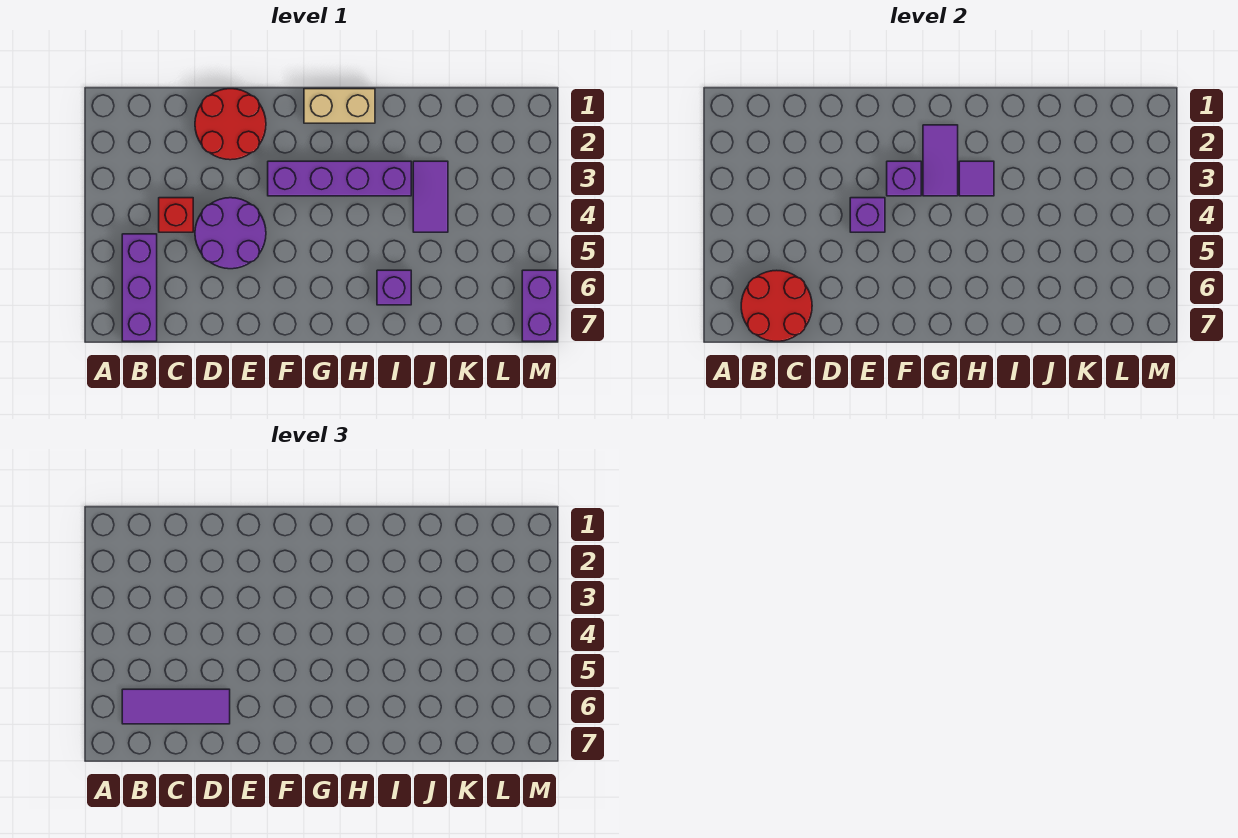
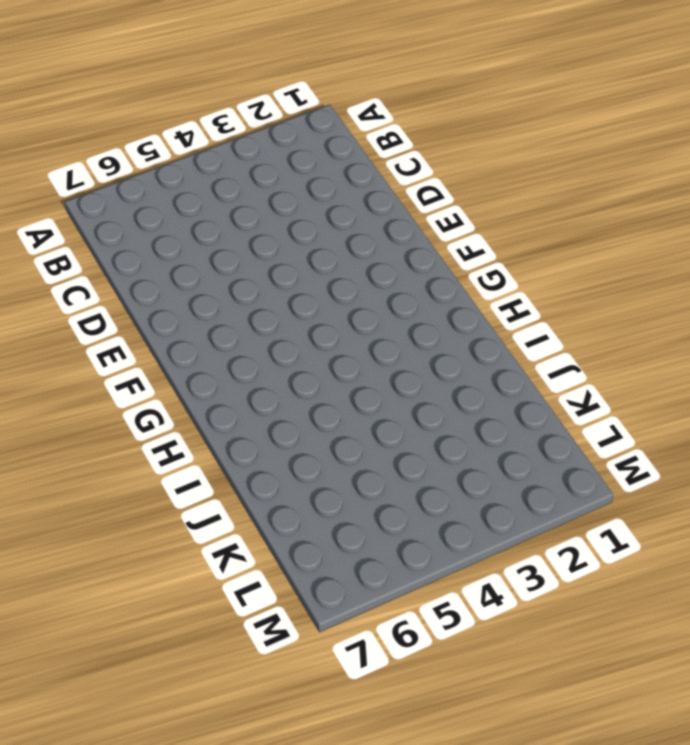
none -> purple 1x3 brick [122,234,157,341]
none -> red 1x1 brick [159,198,193,232]
none -> red 2x2 round brick [195,89,266,160]

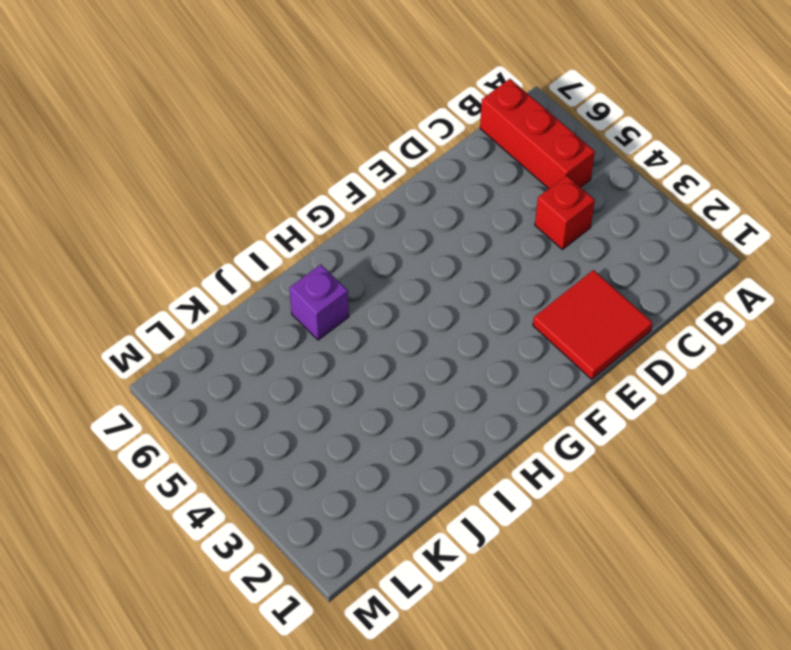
red 1x3 brick [480,79,595,189] -> purple 1x3 brick [122,234,157,341]
red 2x2 tile [533,270,653,379] -> red 2x2 round brick [195,89,266,160]
none -> purple 2x2 round brick [195,198,266,269]
none -> purple 1x4 brick [268,161,411,196]
none -> tan 1x2 brick [304,89,375,123]

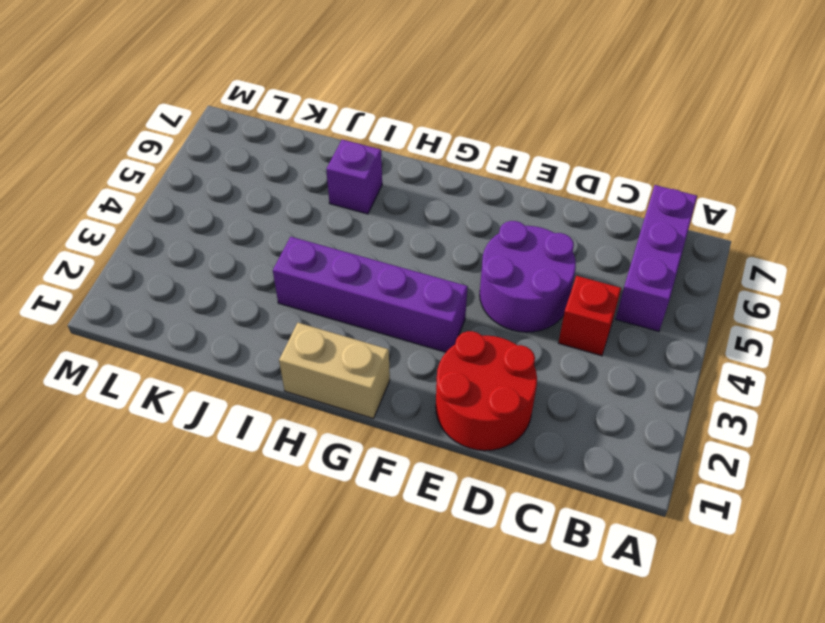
none -> purple 1x2 tile [413,161,448,232]
none -> purple 1x2 brick [522,270,557,341]
none -> red 2x2 round brick [741,270,812,341]

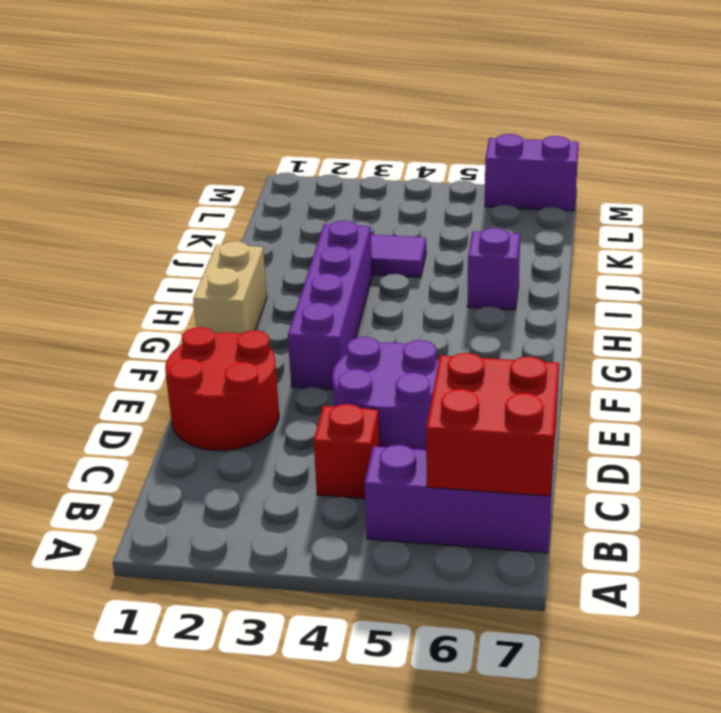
red 2x2 brick [426,353,559,496] -> red 2x2 round brick [741,270,812,341]
none -> purple 1x1 brick [850,198,885,232]
none -> purple 1x1 brick [887,161,921,196]
none -> purple 1x2 tile [923,125,958,196]

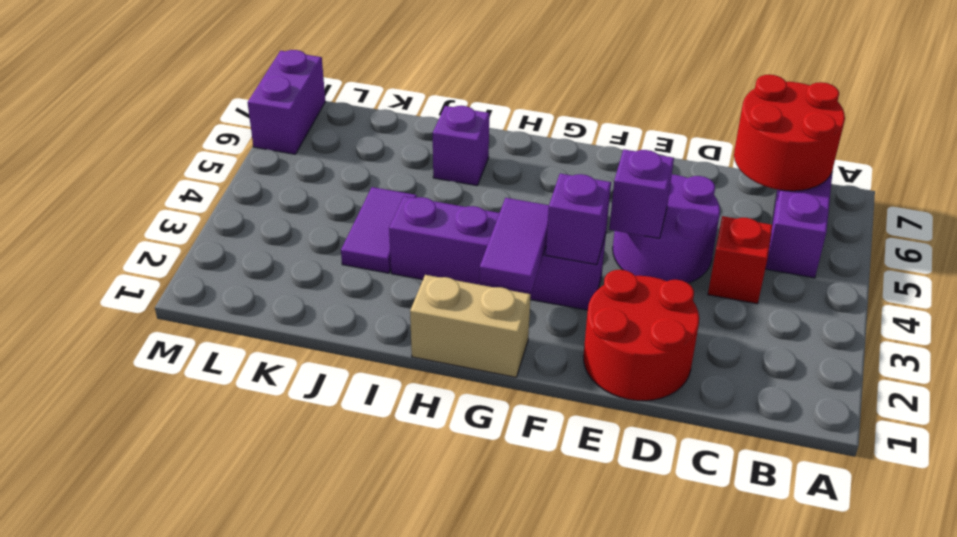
none -> purple 1x1 tile [959,161,994,196]
none -> purple 1x3 tile [122,689,230,724]

